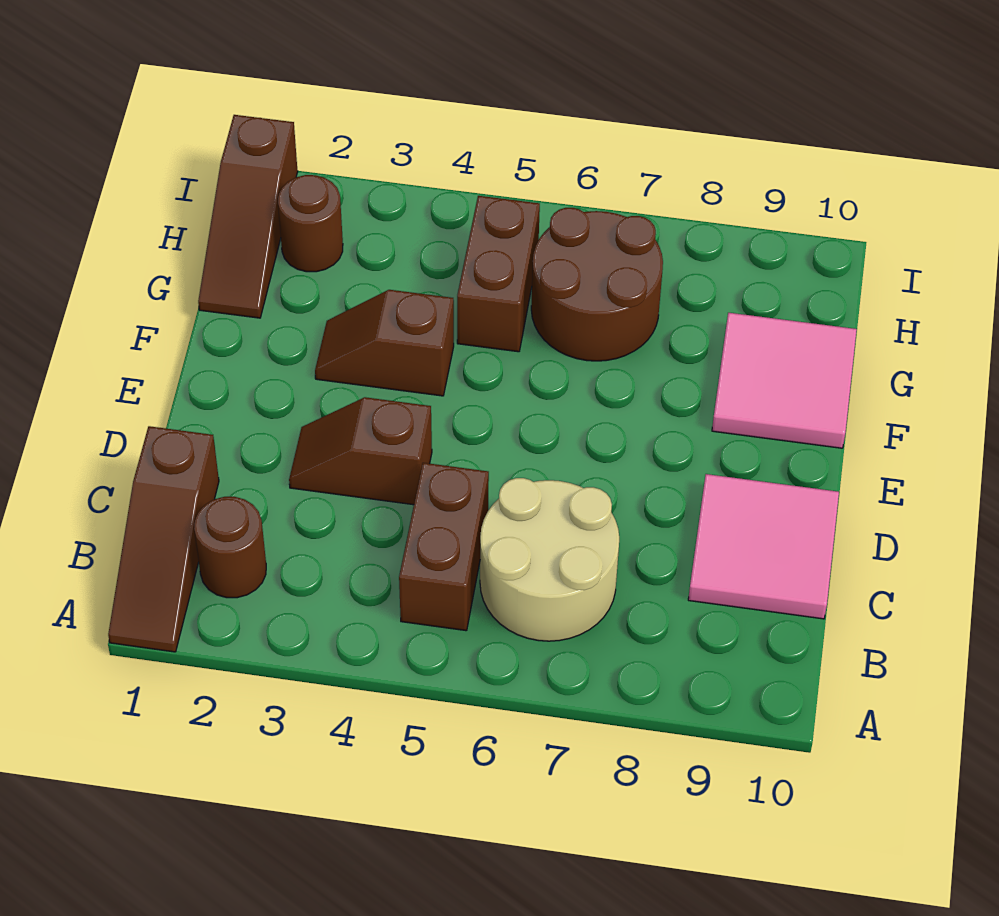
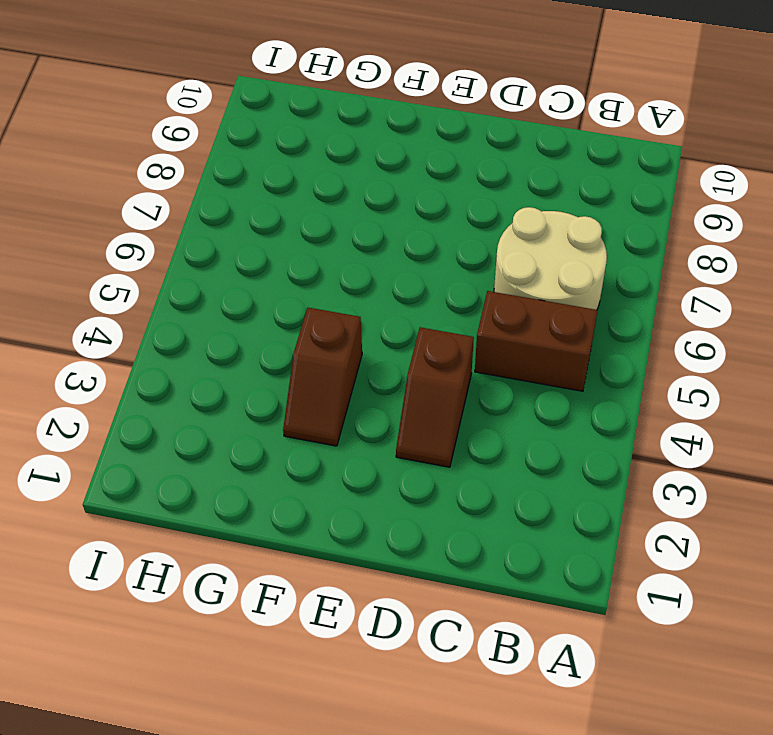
none -> brown 1x3 slope [108,426,219,652]
none -> brown 1x1 round brick [194,497,266,598]
none -> pink 2x2 tile [688,474,839,619]

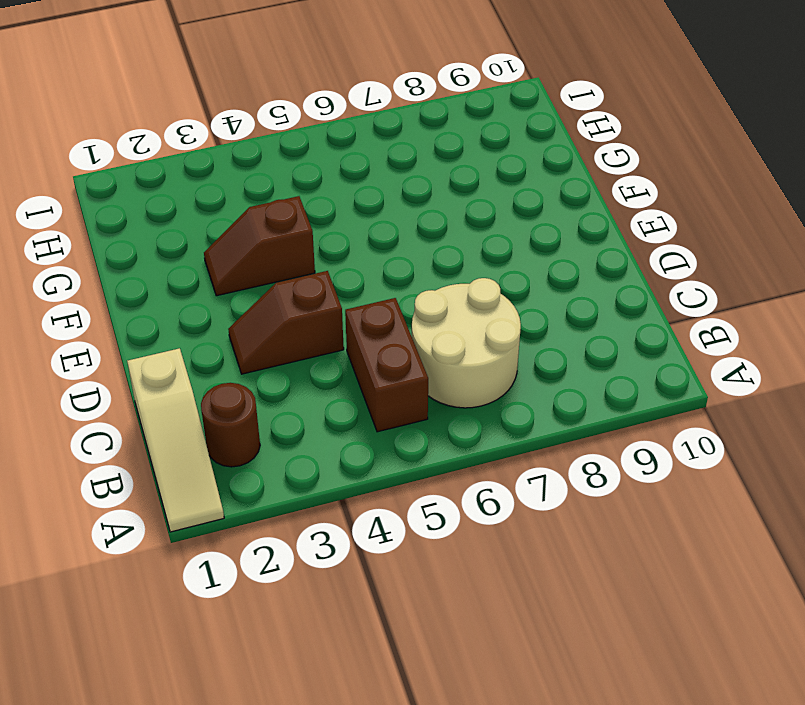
tan 1x3 slope [127,348,224,532] -> brown 1x3 slope [108,426,219,652]
none -> pink 2x2 tile [688,474,839,619]
none -> pink 2x2 tile [712,313,857,448]
none -> brown 1x3 slope [198,115,298,318]

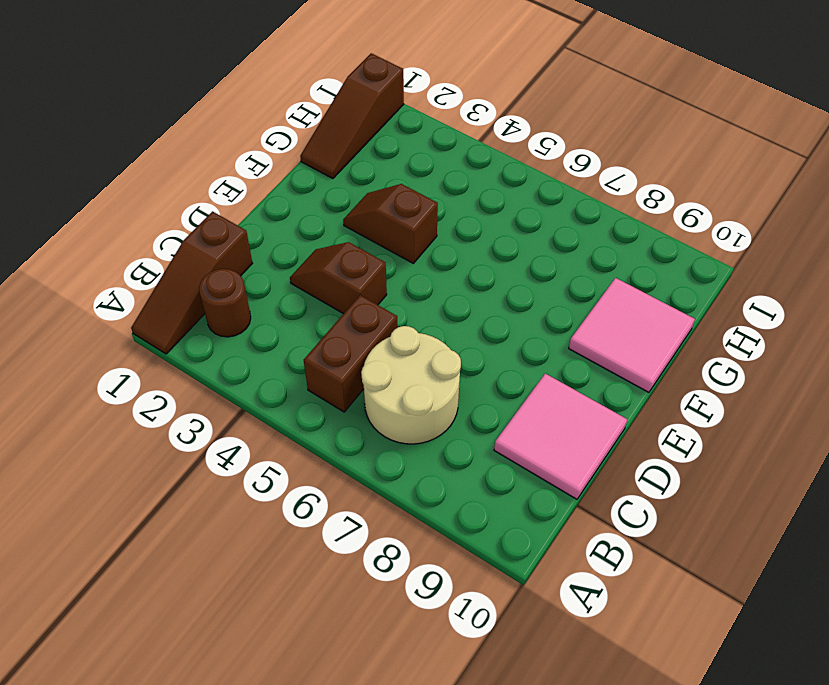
none -> brown 1x2 brick [457,196,540,352]
none -> brown 2x2 round brick [531,208,663,361]
none -> brown 1x1 round brick [278,175,343,272]

